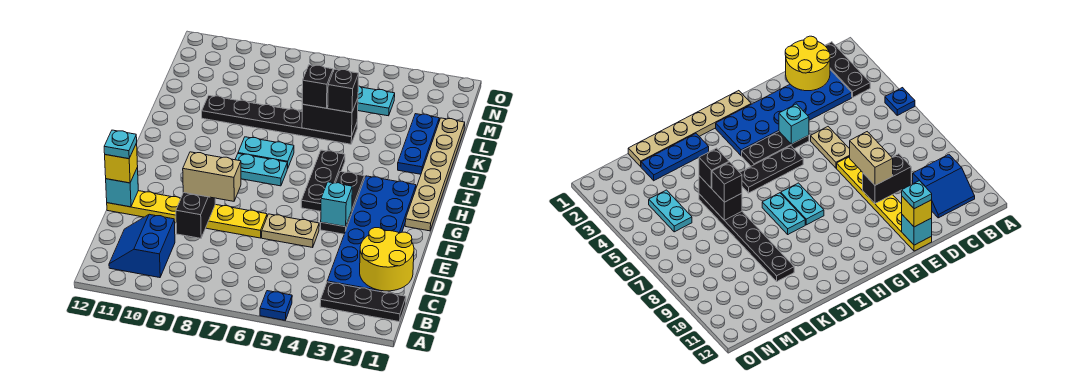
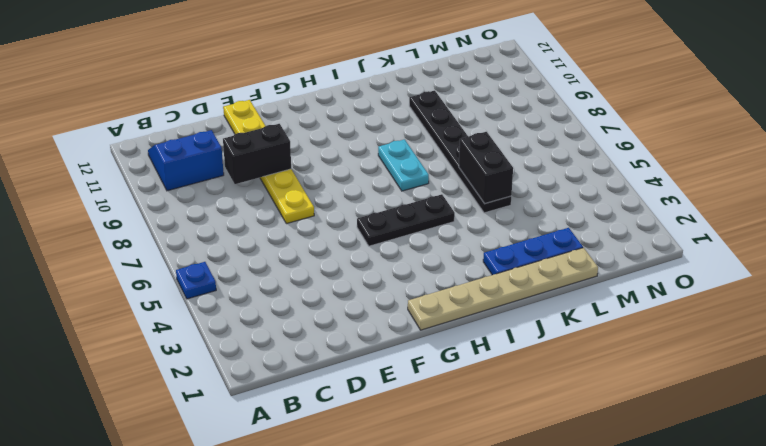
none -> black 1x3 plate [320,282,406,322]
none -> blue 2x6 plate [327,176,416,292]
none -> tan 1x2 plate [262,214,319,247]

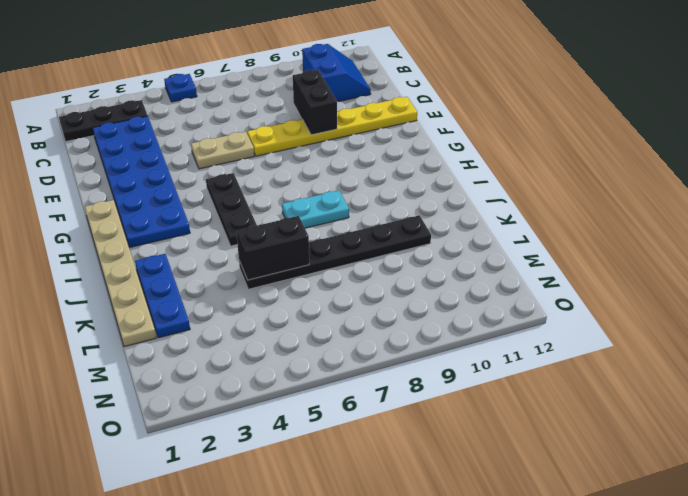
none -> black 1x3 plate [321,172,364,234]
none -> cyan 1x2 plate [235,154,287,186]
none -> cyan 1x2 plate [358,86,395,116]

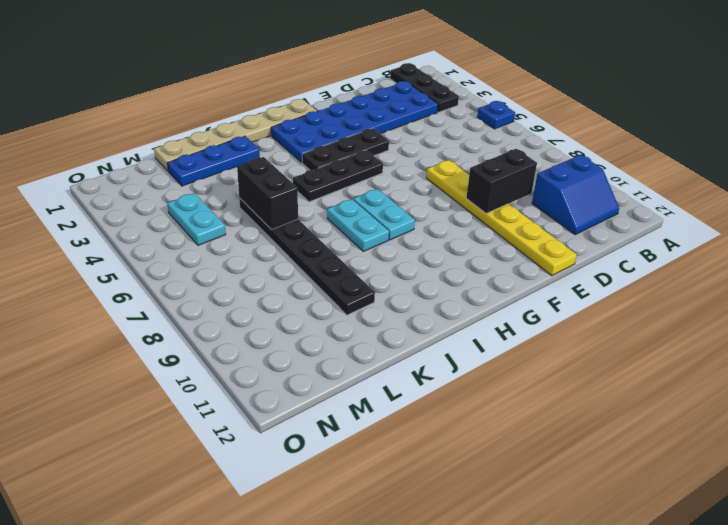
none -> tan 1x2 plate [262,214,319,247]
none -> yellow 2x2 round brick [360,228,414,291]
none -> cyan 1x1 brick [106,167,138,207]

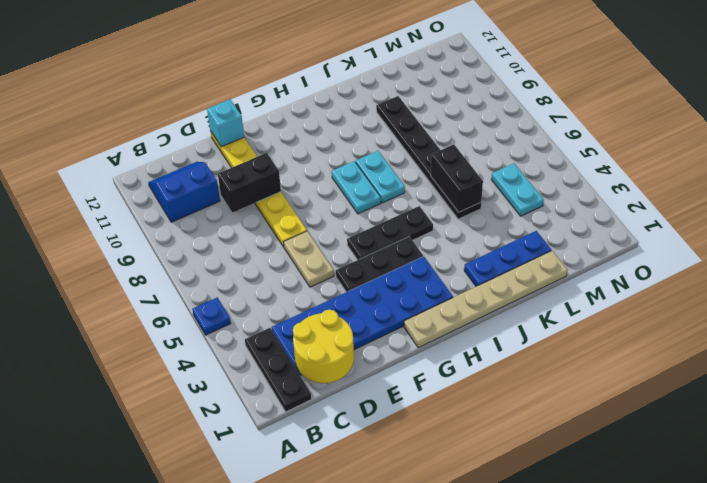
none -> cyan 1x1 brick [321,182,352,227]
none -> tan 1x2 brick [183,152,241,201]
none -> yellow 1x1 brick [105,143,138,183]

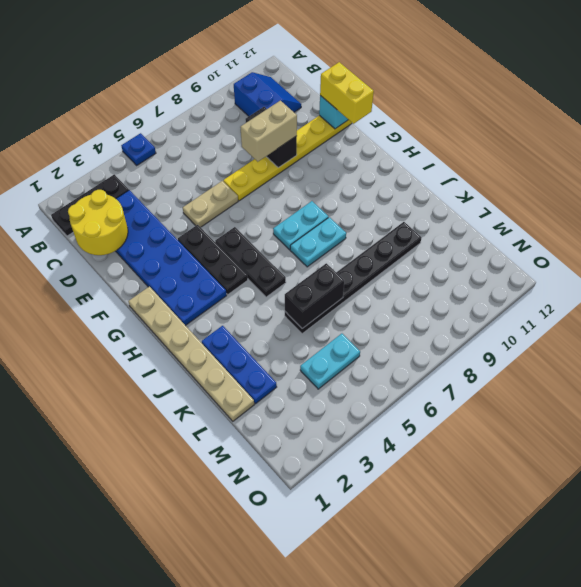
yellow 1x2 brick [320,62,374,124] -> yellow 1x1 brick [105,143,138,183]
none -> cyan 1x1 brick [321,182,352,227]
none -> black 1x1 brick [328,69,359,113]
none -> black 1x1 brick [302,65,333,108]

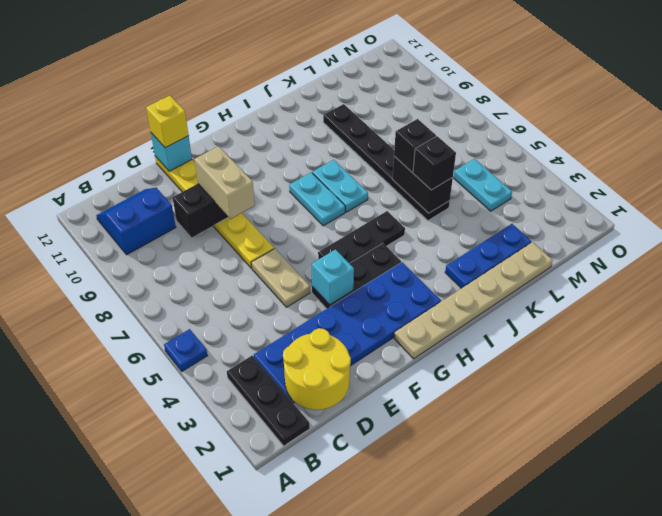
none -> cyan 1x1 plate [104,130,137,159]

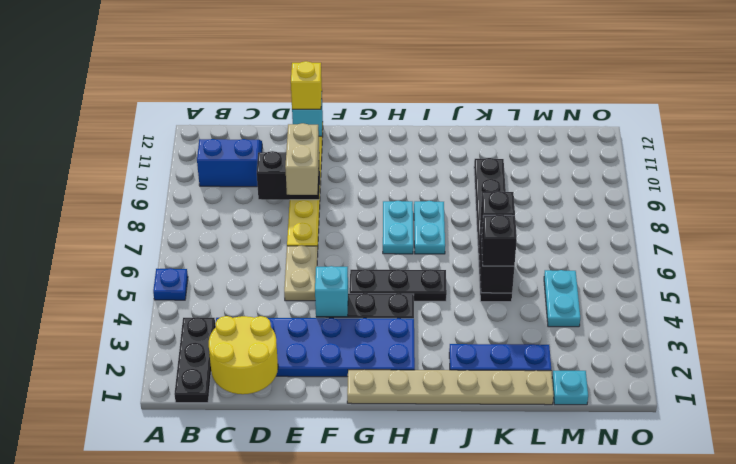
cyan 1x1 plate [552,371,588,405] -> cyan 1x1 plate moved to [104,130,137,159]

